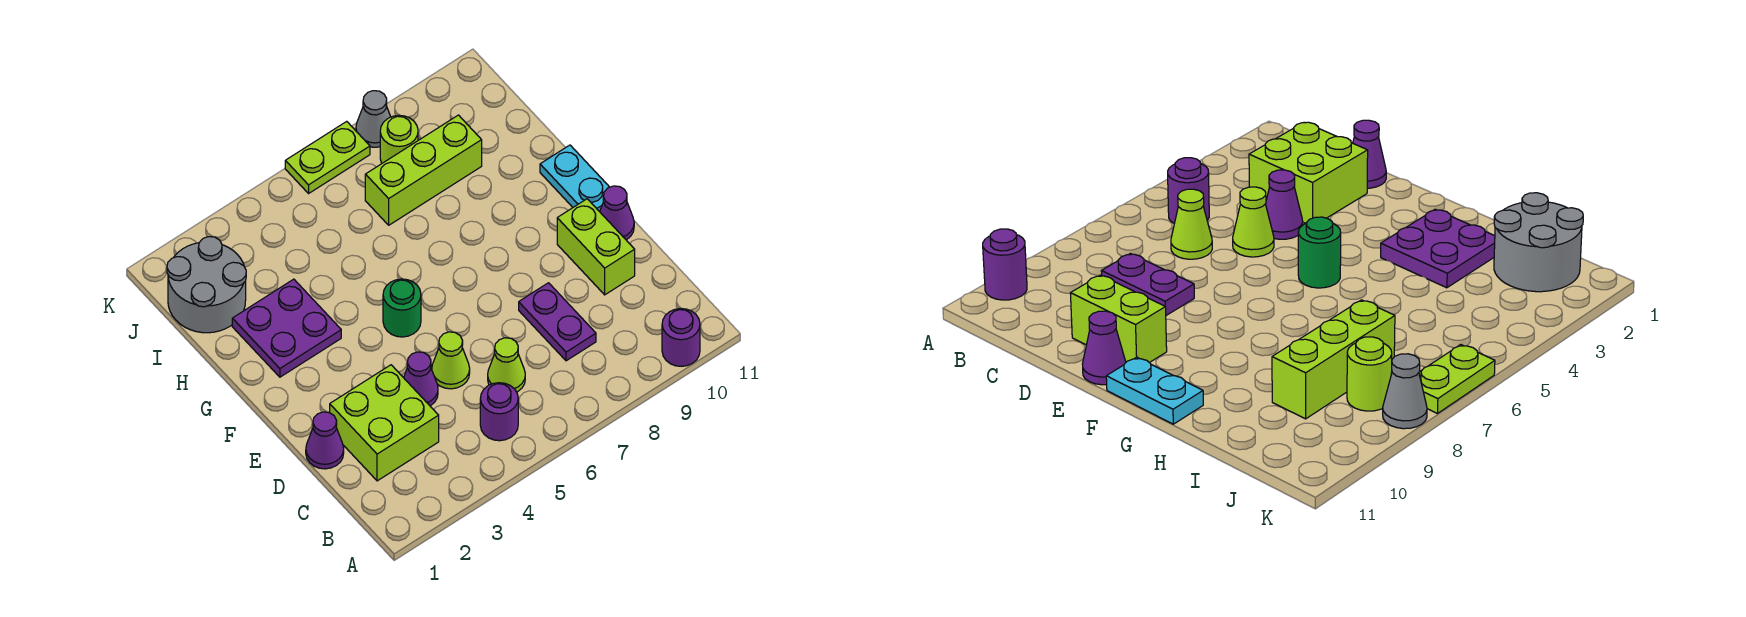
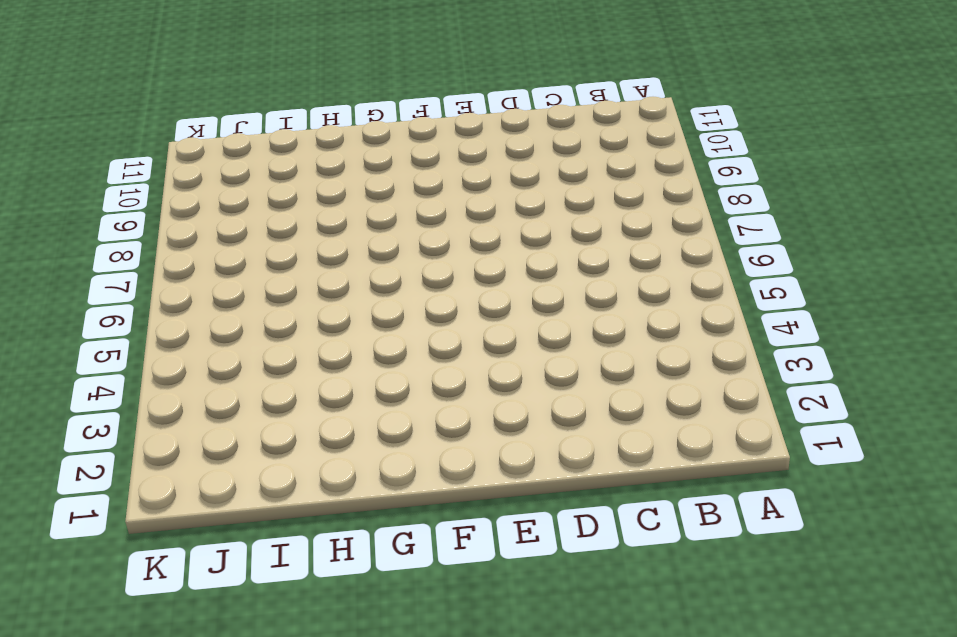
none -> purple 1x1 round brick [662,309,700,366]
none -> purple 1x1 round brick [480,383,518,441]
none -> lime 2x2 brick [330,365,439,481]

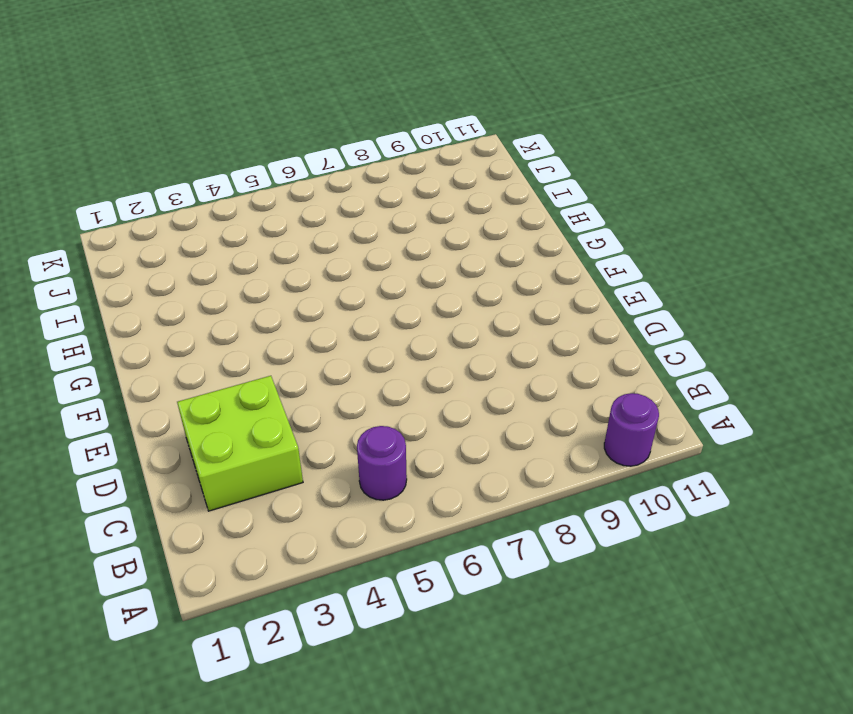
none -> lime 1x1 cone [488,338,525,392]
none -> purple 1x2 plate [519,283,596,361]
none -> purple 1x1 cone [306,412,344,469]

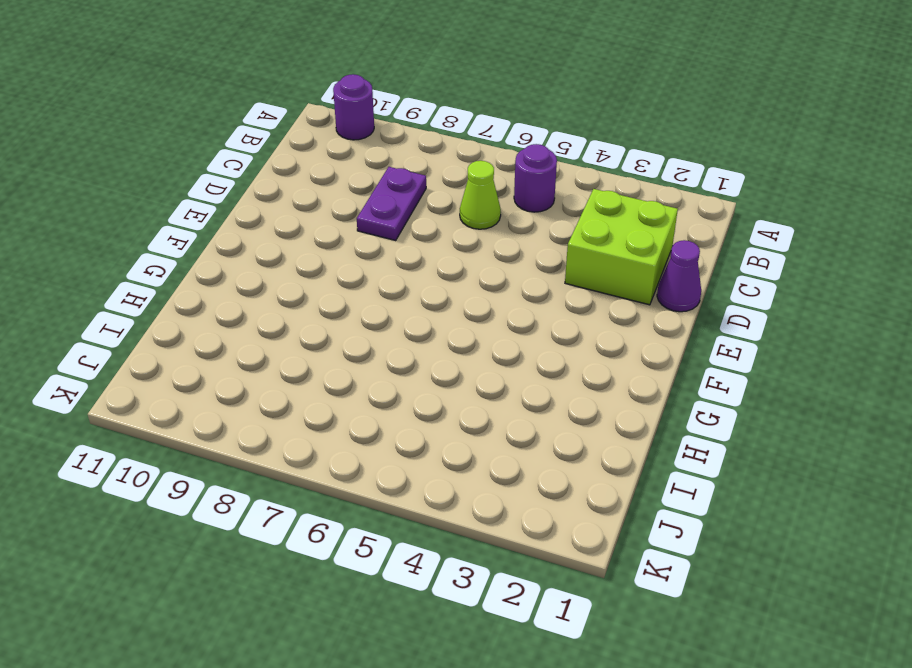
none -> purple 1x1 cone [404,352,438,406]
none -> lime 1x1 cone [432,332,470,389]
none -> lime 1x2 brick [557,199,635,295]

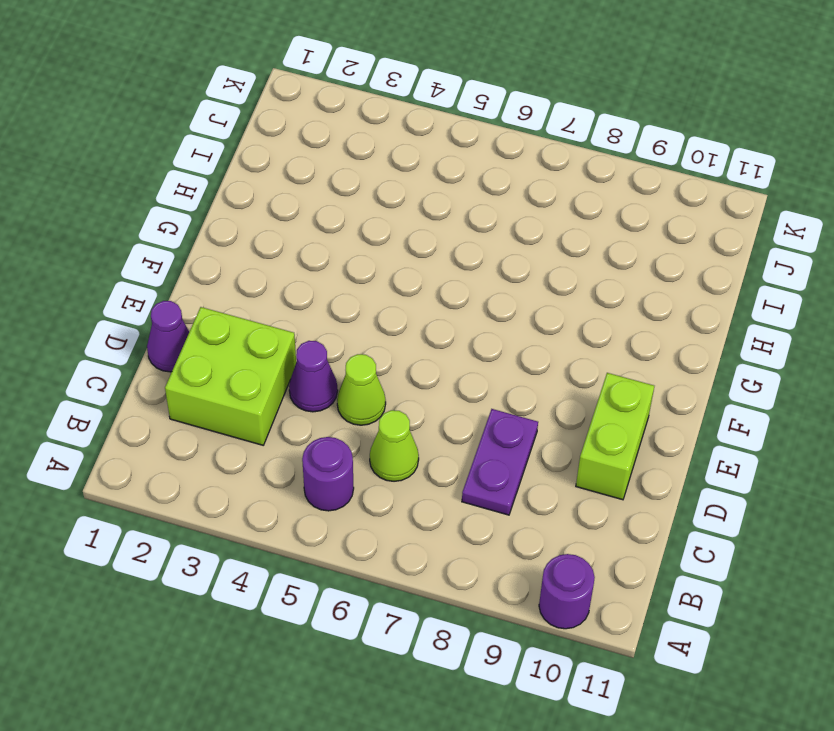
none -> purple 1x1 cone [600,186,634,240]
none -> green 1x1 round brick [383,279,421,337]
none -> cyan 1x2 plate [540,145,609,212]

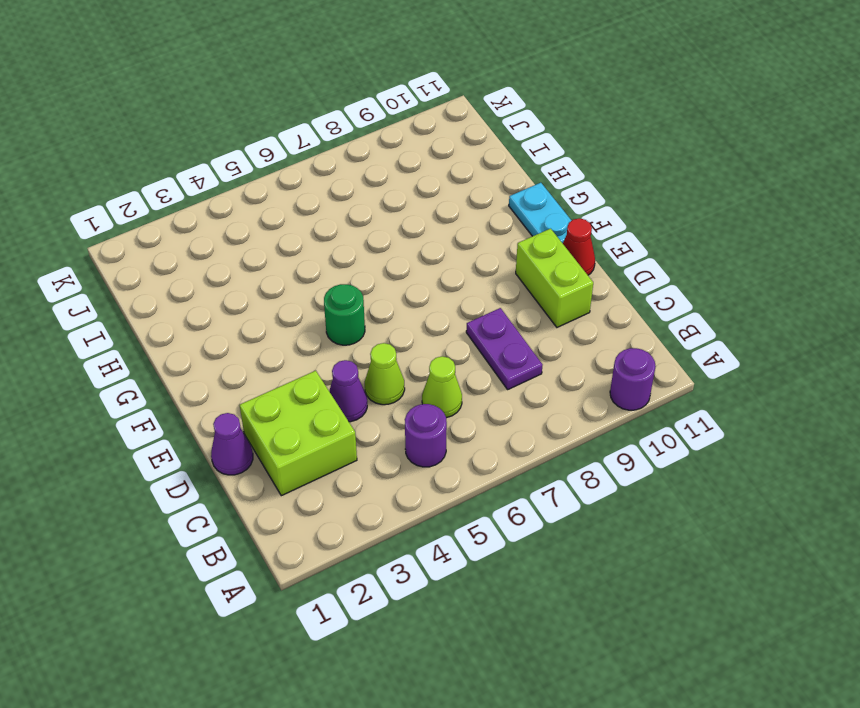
red 1x1 cone [563,218,595,275] -> purple 1x1 cone [600,186,634,240]
none -> purple 2x2 plate [232,279,341,377]
none -> grey 2x2 round brick [167,237,246,333]
none -> lime 1x3 brick [365,115,482,225]

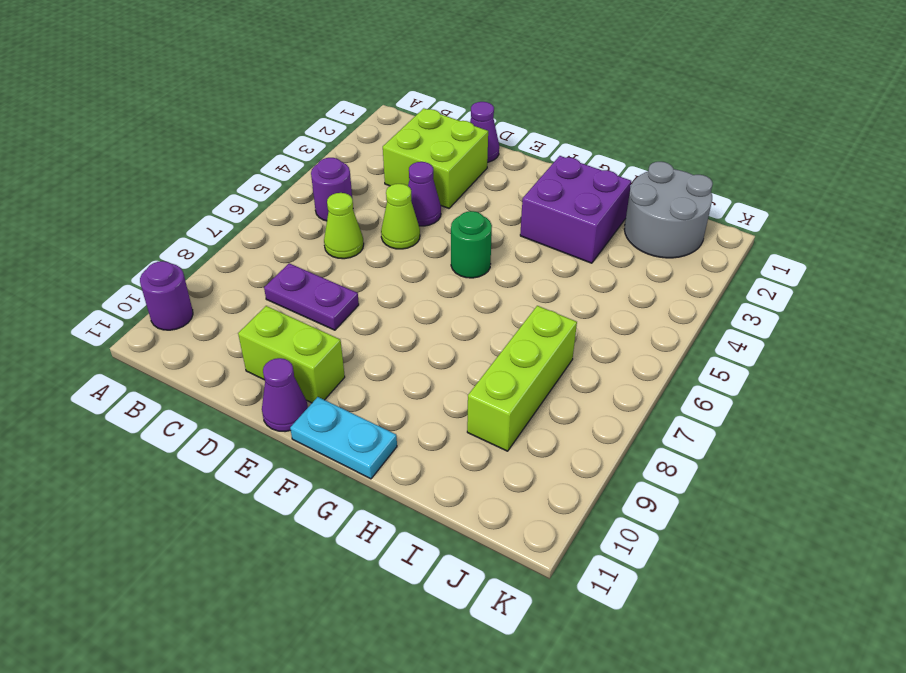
purple 2x2 brick [520,156,631,263] -> purple 2x2 plate [232,279,341,377]
none -> lime 1x1 round brick [380,115,418,163]
none -> lime 1x2 plate [285,121,370,193]
none -> grey 1x1 cone [356,91,391,147]

